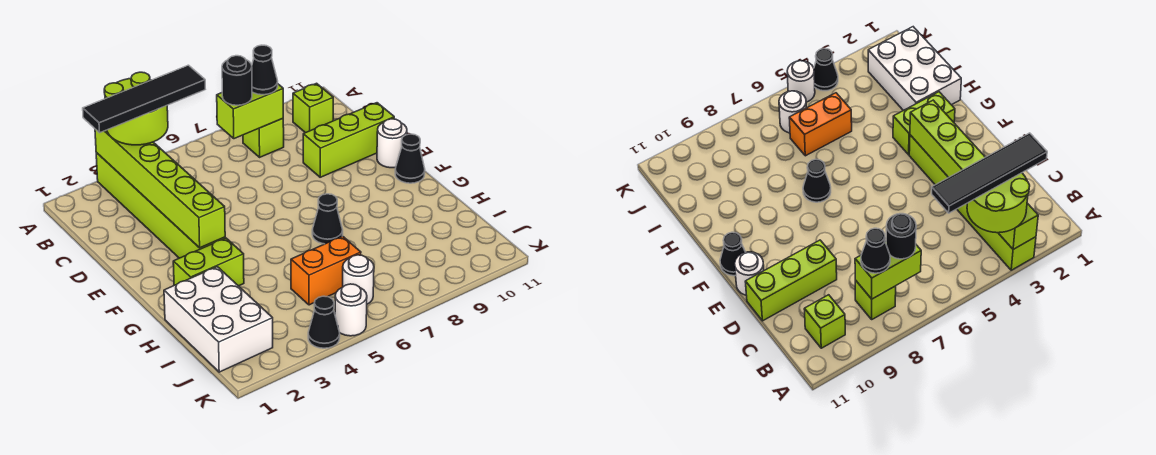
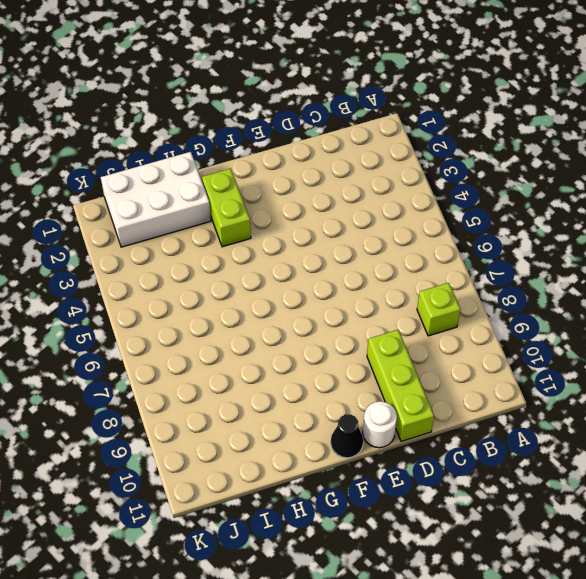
none -> lime 1x6 brick [96,153,225,258]
none -> lime 1x1 brick [293,83,333,133]
none -> black 1x1 cone [312,194,343,244]

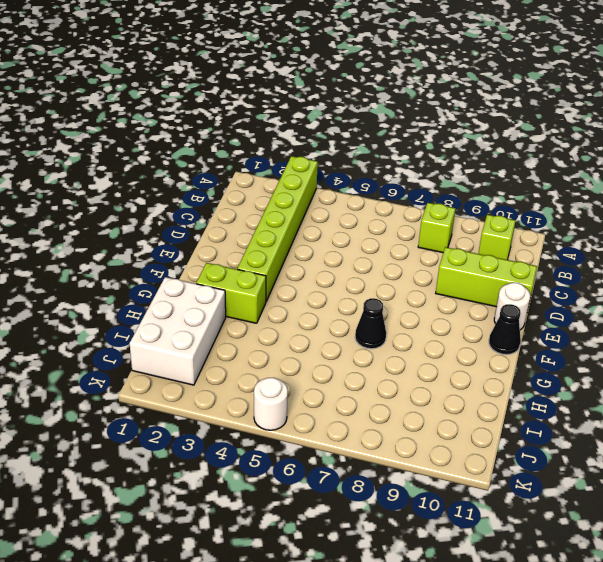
none -> orange 1x2 brick [291,236,361,305]
none -> white 1x1 round brick [343,255,374,304]
none -> black 1x1 cone [308,296,340,348]

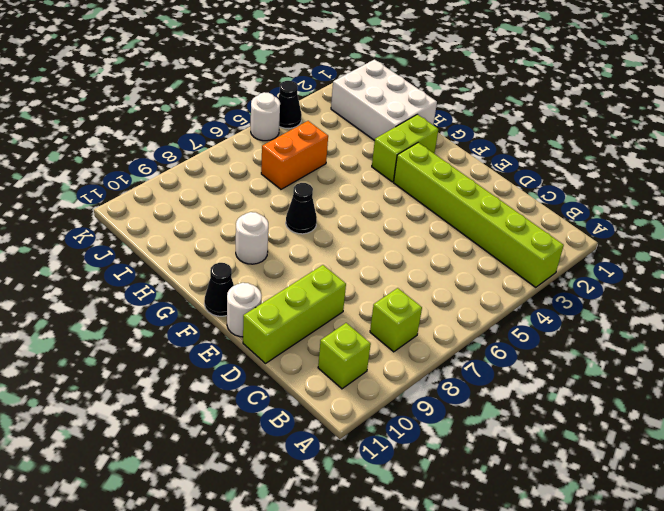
white 1x1 round brick [236,212,268,264] -> white 1x1 round brick moved to [343,255,374,304]
none -> lime 1x6 brick [95,129,225,248]
none -> lime 1x2 brick [217,84,283,139]
none -> lime 2x2 round brick [104,72,168,145]

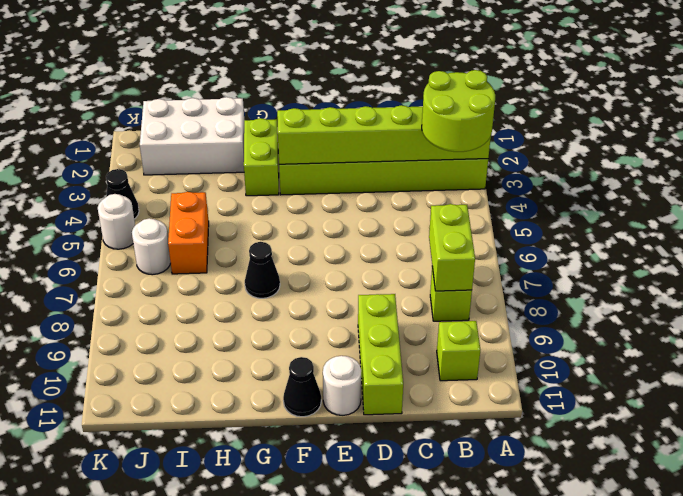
none -> black 1x1 round brick [222,56,252,105]
none -> black 1x1 cone [252,45,278,95]
none -> black 1x4 tile [83,65,205,133]

